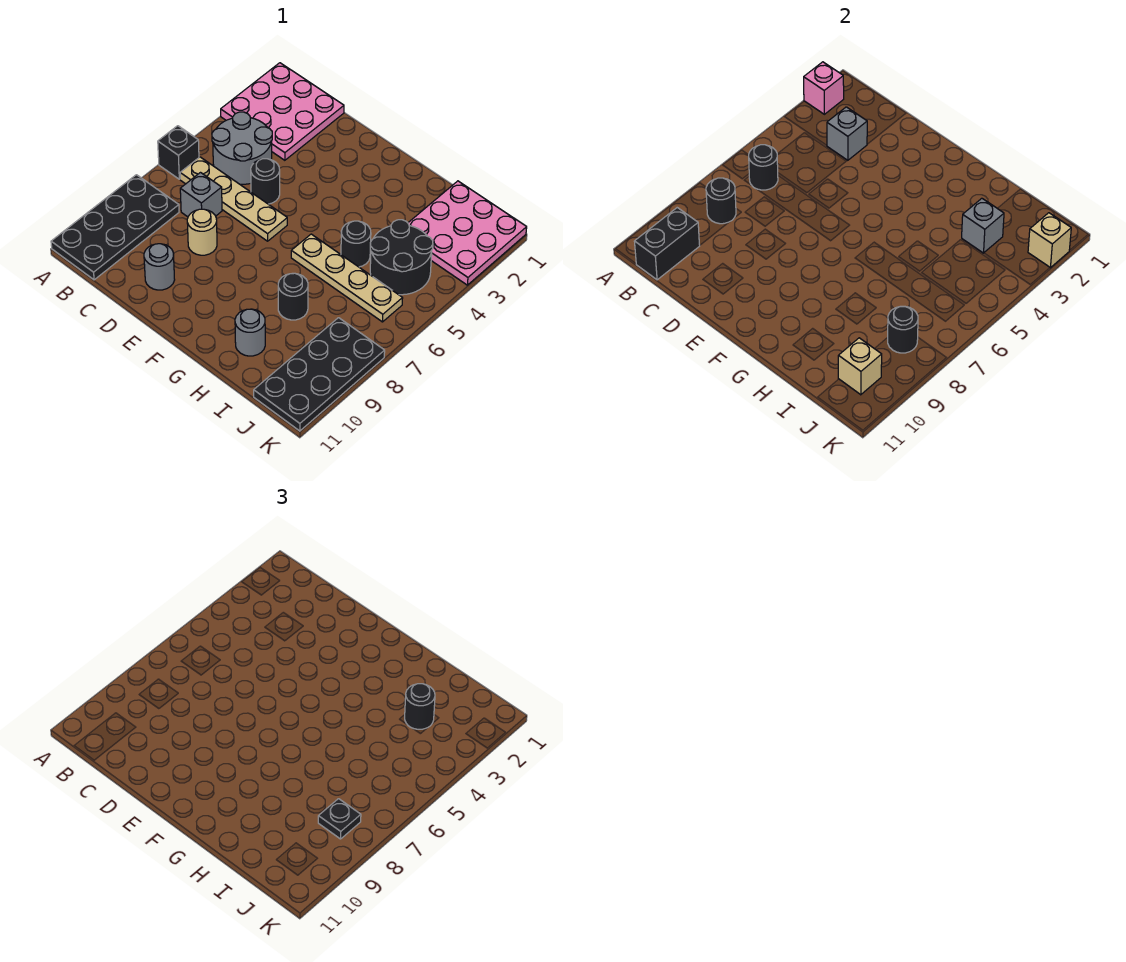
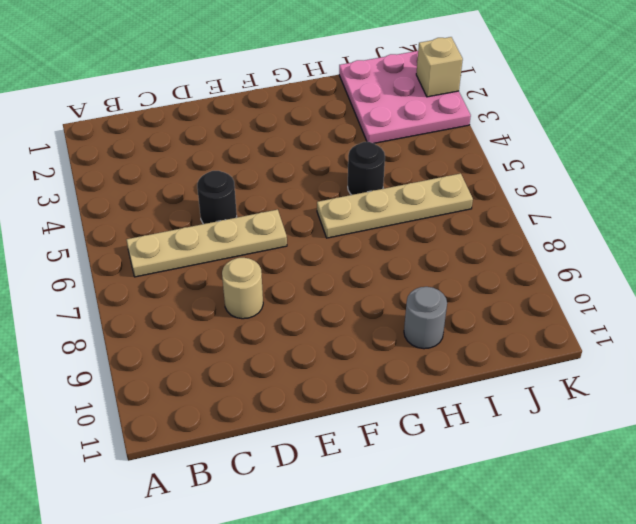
none -> pink 3x3 plate [221,63,344,160]
none -> black 1x1 brick [158,126,199,179]
none -> black 2x4 plate [51,175,179,280]

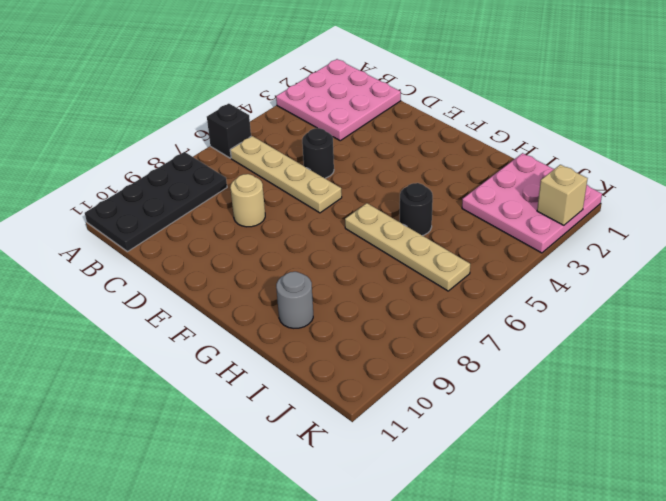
none -> grey 2x2 round brick [212,112,272,184]
none -> grey 1x1 brick [180,173,222,217]
none -> grey 1x1 round brick [144,244,175,290]

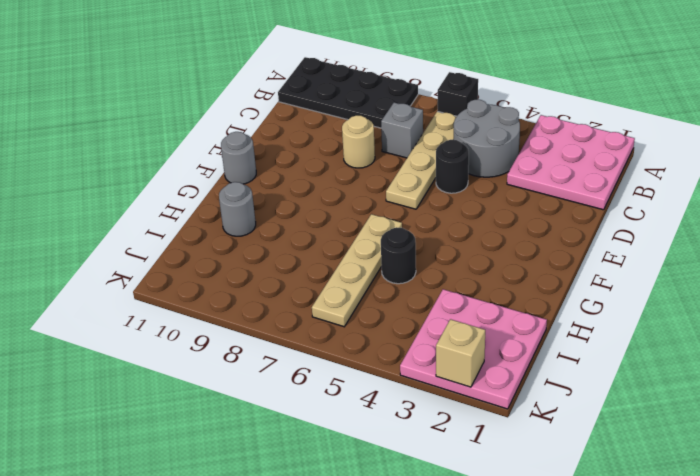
grey 1x1 round brick [221,132,256,184] -> grey 1x1 round brick moved to [144,244,175,290]
none -> black 1x1 round brick [278,273,308,320]
none -> black 2x2 round brick [370,220,433,295]
none -> black 2x4 plate [254,318,385,431]

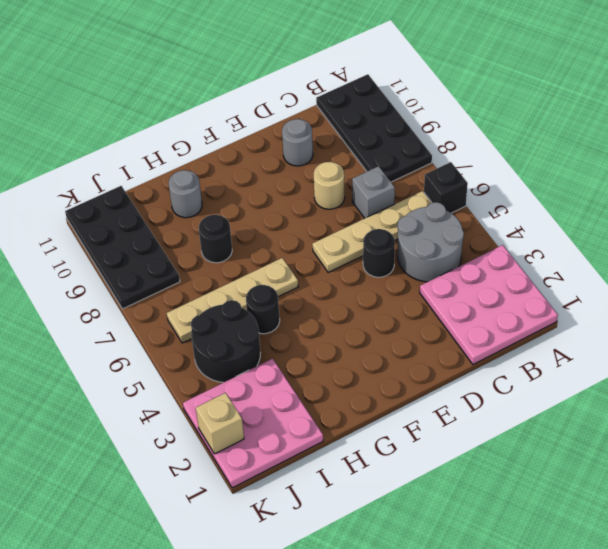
none -> pink 1x1 brick [804,62,844,114]
none -> black 1x1 round brick [749,145,778,190]
none -> black 1x1 round brick [706,178,736,224]

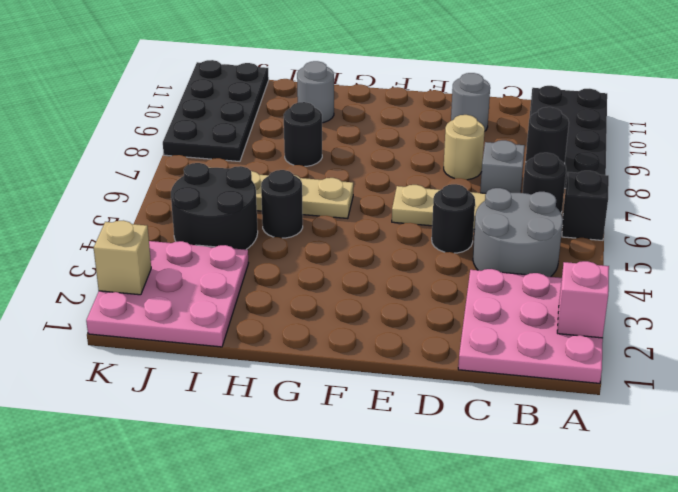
none -> black 1x2 brick [634,208,700,280]
none -> grey 1x1 brick [827,107,867,160]
none -> grey 1x1 brick [962,198,1004,253]

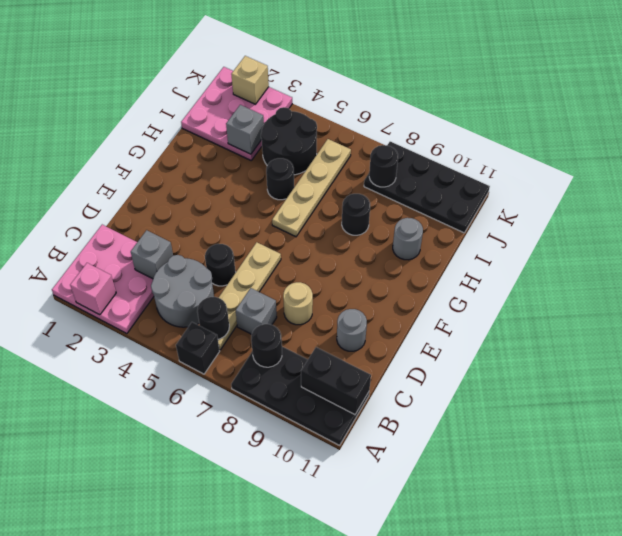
none -> tan 1x1 brick [838,338,882,395]
none -> black 1x1 round brick [405,684,435,729]
none -> black 1x1 plate [318,799,361,839]

